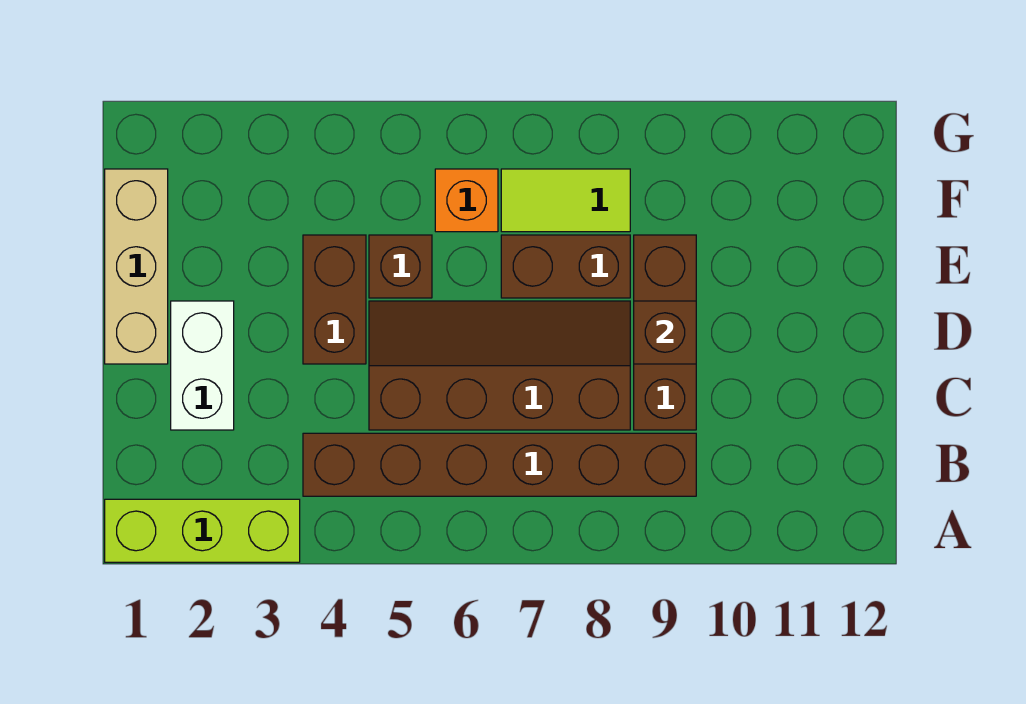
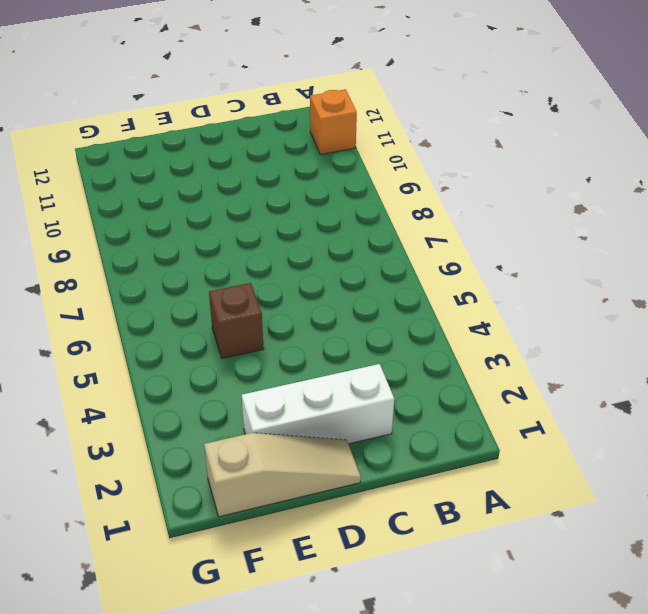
orange 1x1 brick [310,89,357,155] -> orange 1x1 brick moved to [435,169,498,232]
white 1x3 brick [242,364,394,444] -> white 1x2 brick [171,301,234,430]
tan 1x3 slope [204,433,361,517] -> tan 1x3 brick [105,169,168,364]
none -> lime 1x3 brick [105,499,300,562]
none -> brown 1x6 brick [303,433,696,496]
none -> brown 2x4 slope [369,301,630,430]

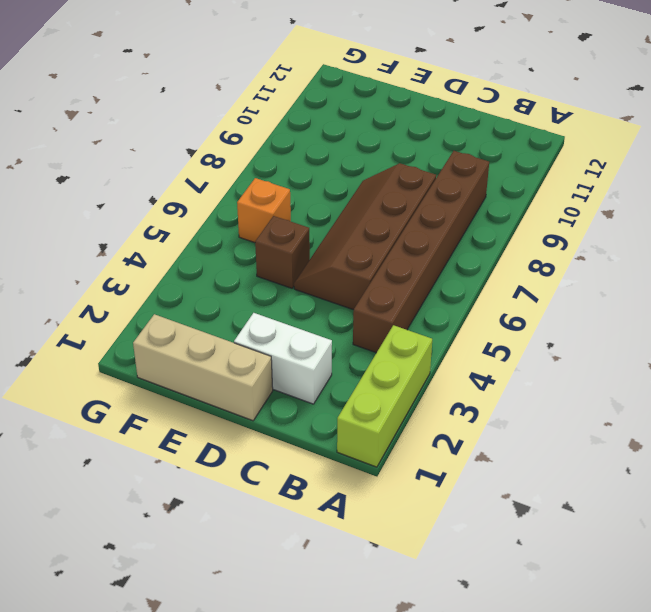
none -> brown 1x3 brick [634,235,696,430]
none -> brown 1x2 brick [303,235,366,364]
none -> brown 1x2 brick [501,235,630,298]

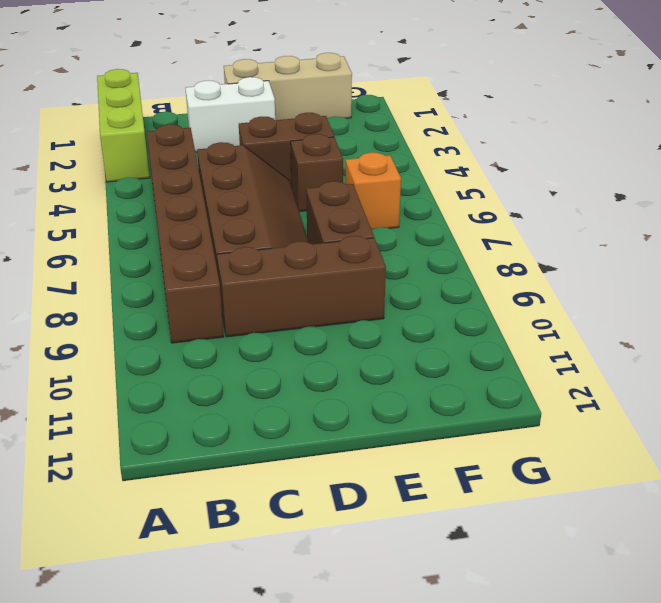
none -> lime 1x2 tile [501,169,630,232]
none -> brown 1x1 brick [634,301,696,364]

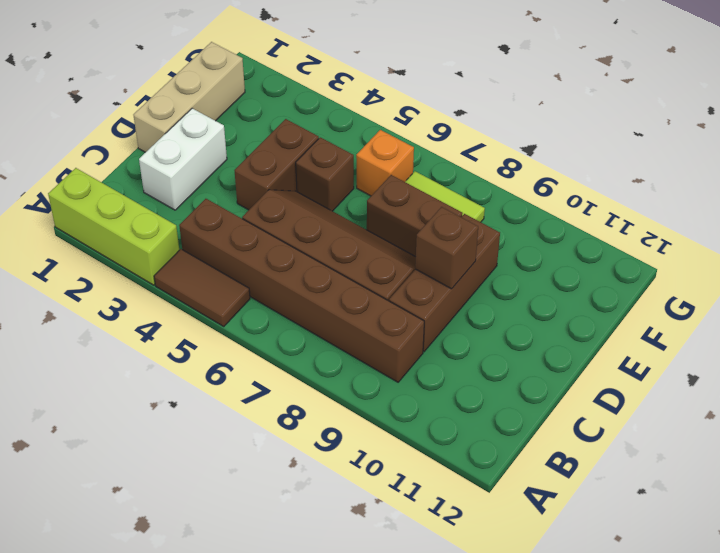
brown 1x2 tile [154,249,250,327] -> none

